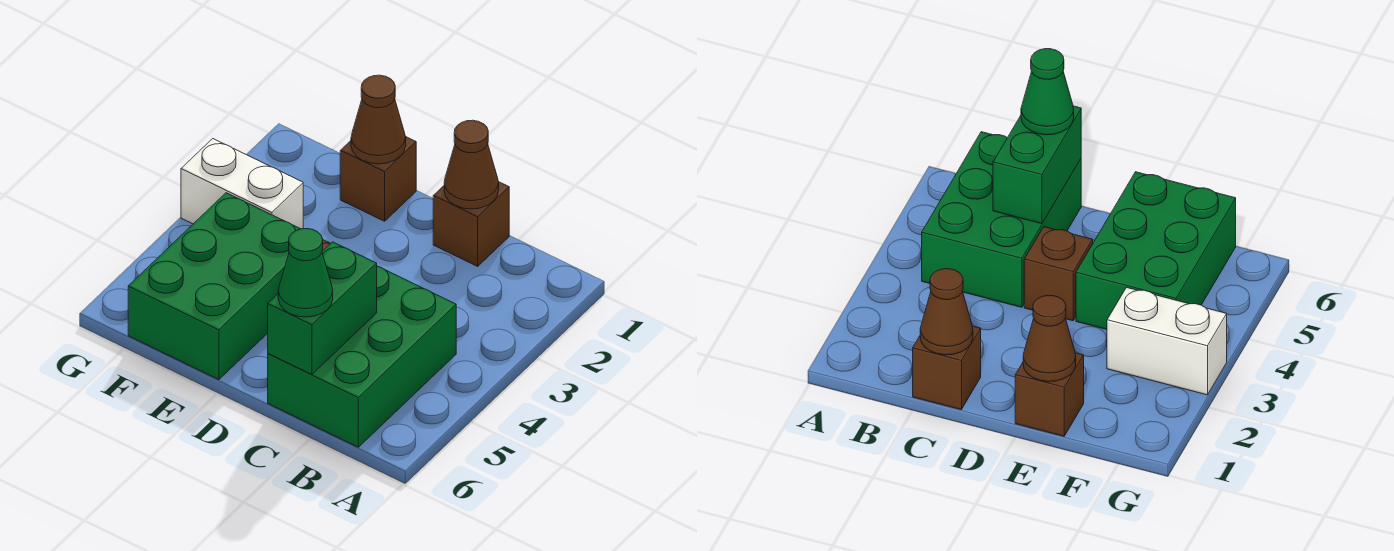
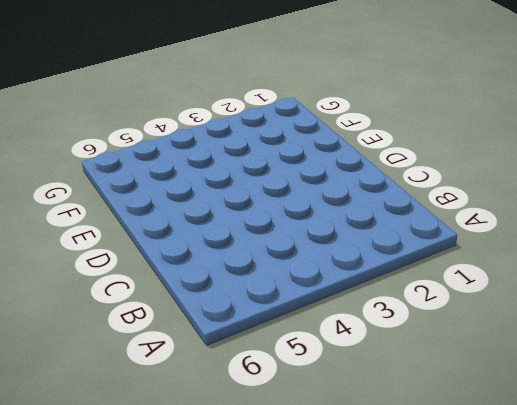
none -> green 2x3 brick [268,266,456,447]
none -> brown 1x1 brick [433,182,509,266]

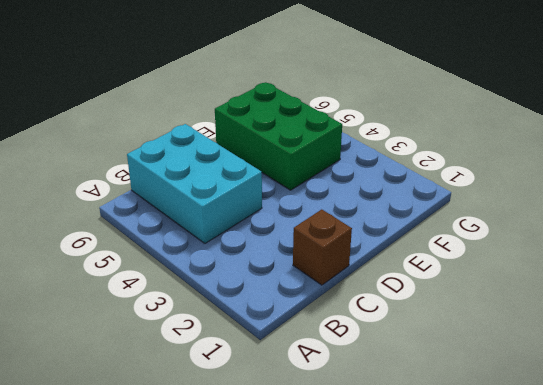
cyan 2x3 brick [127,124,262,243] -> green 2x3 brick [268,266,456,447]
none -> brown 1x1 brick [1024,227,1093,321]
none -> brown 1x1 brick [340,136,416,221]

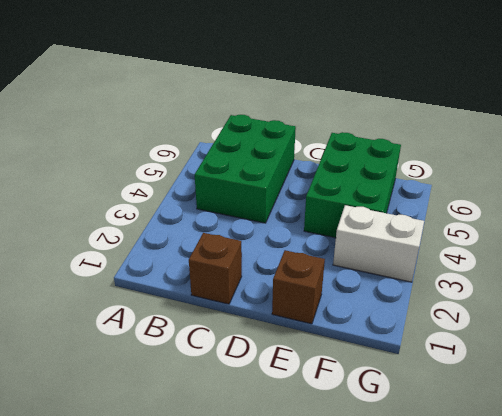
none -> brown 1x1 brick [1024,227,1093,321]
none -> brown 1x1 cone [444,120,499,209]

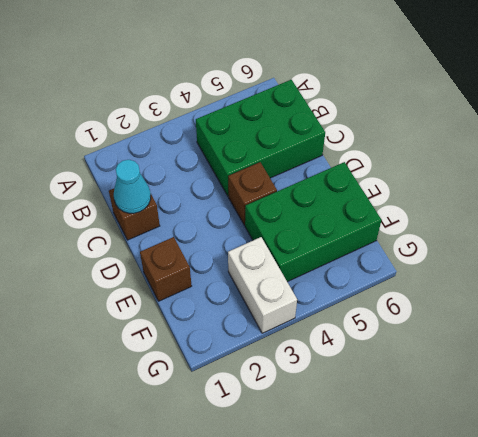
cyan 1x1 cone [114,160,151,213] -> brown 1x1 cone [444,120,499,209]
none -> green 1x2 brick [268,242,377,374]
none -> brown 1x1 cone [351,75,406,164]

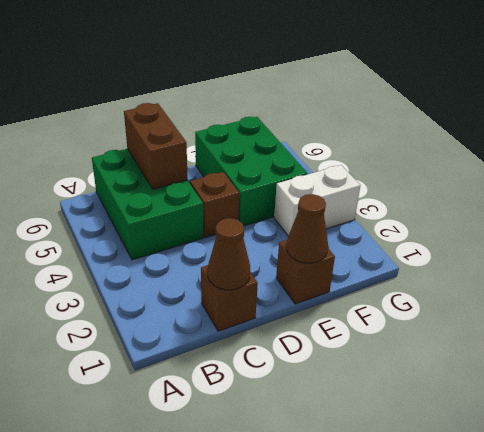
brown 1x2 brick [124,103,188,189] -> green 1x2 brick [268,242,377,374]
none -> green 1x1 cone [278,229,333,317]

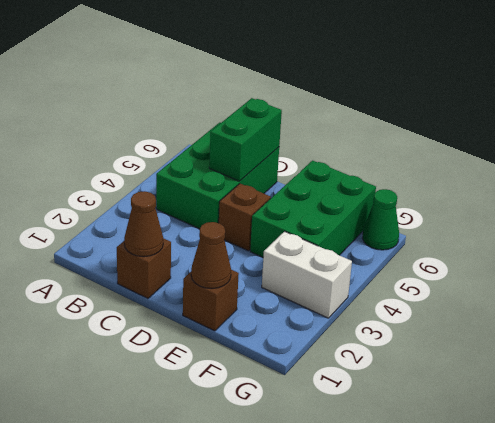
green 1x1 cone [362,189,399,250] -> green 1x1 cone moved to [278,229,333,317]

